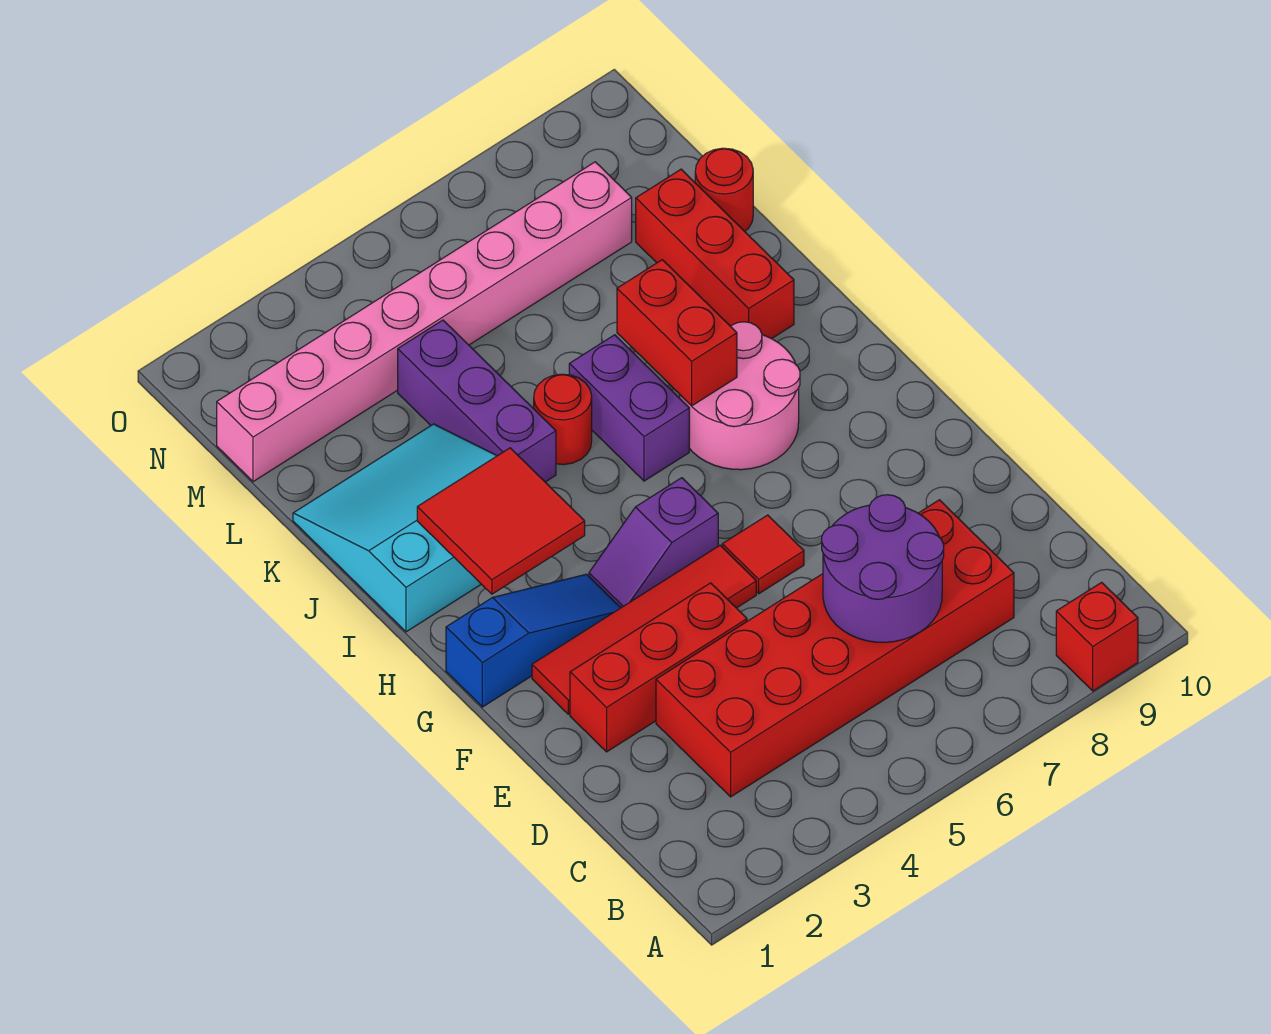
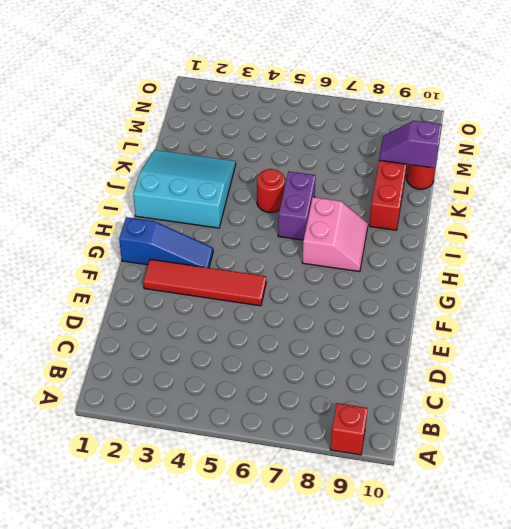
pink 2x2 slope [302,197,368,272] -> pink 2x2 round brick [680,322,800,470]
purple 1x2 slope [379,121,442,168] -> purple 1x2 slope moved to [589,478,718,608]
none -> red 2x6 brick [656,500,1014,797]
none -> red 1x3 brick [570,583,747,752]
none -> red 1x1 tile [722,515,804,594]

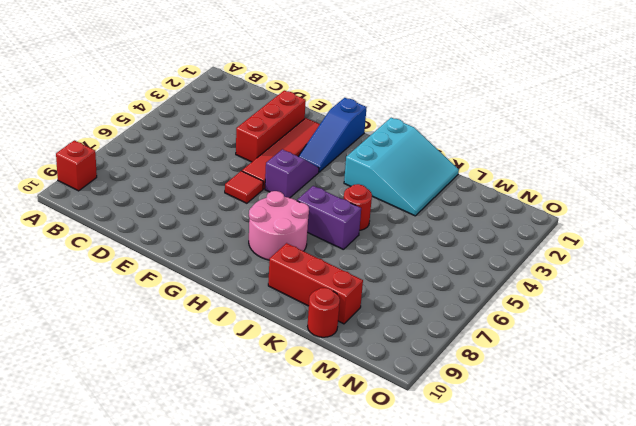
none -> red 2x6 brick [656,500,1014,797]
none -> purple 1x3 brick [398,320,556,482]
none -> pink 1x8 brick [217,162,632,482]

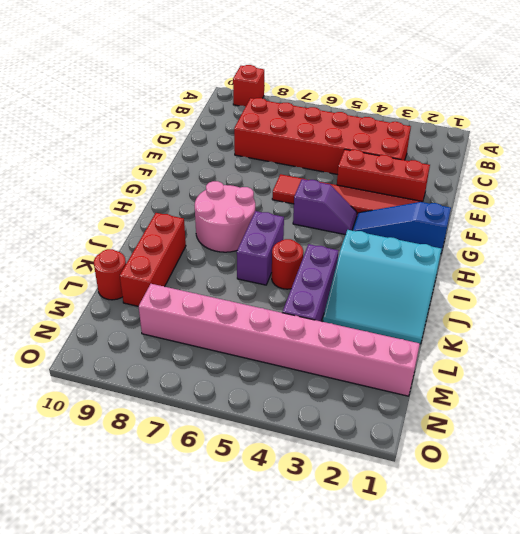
none -> purple 2x2 round brick [822,495,944,642]
none -> red 2x2 tile [417,448,585,594]
none -> red 1x2 brick [617,260,737,406]

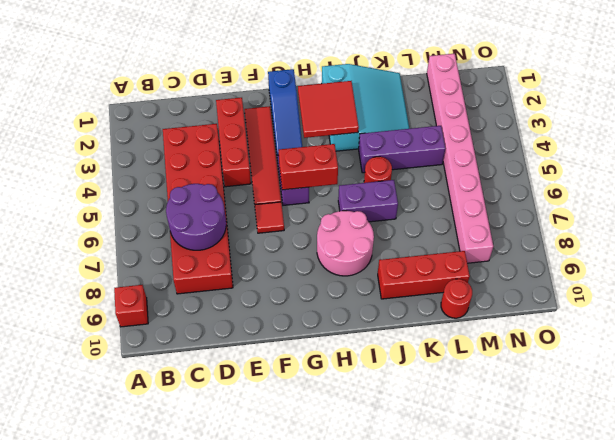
red 1x2 brick [279,144,338,190] -> red 1x2 brick moved to [617,260,737,406]

